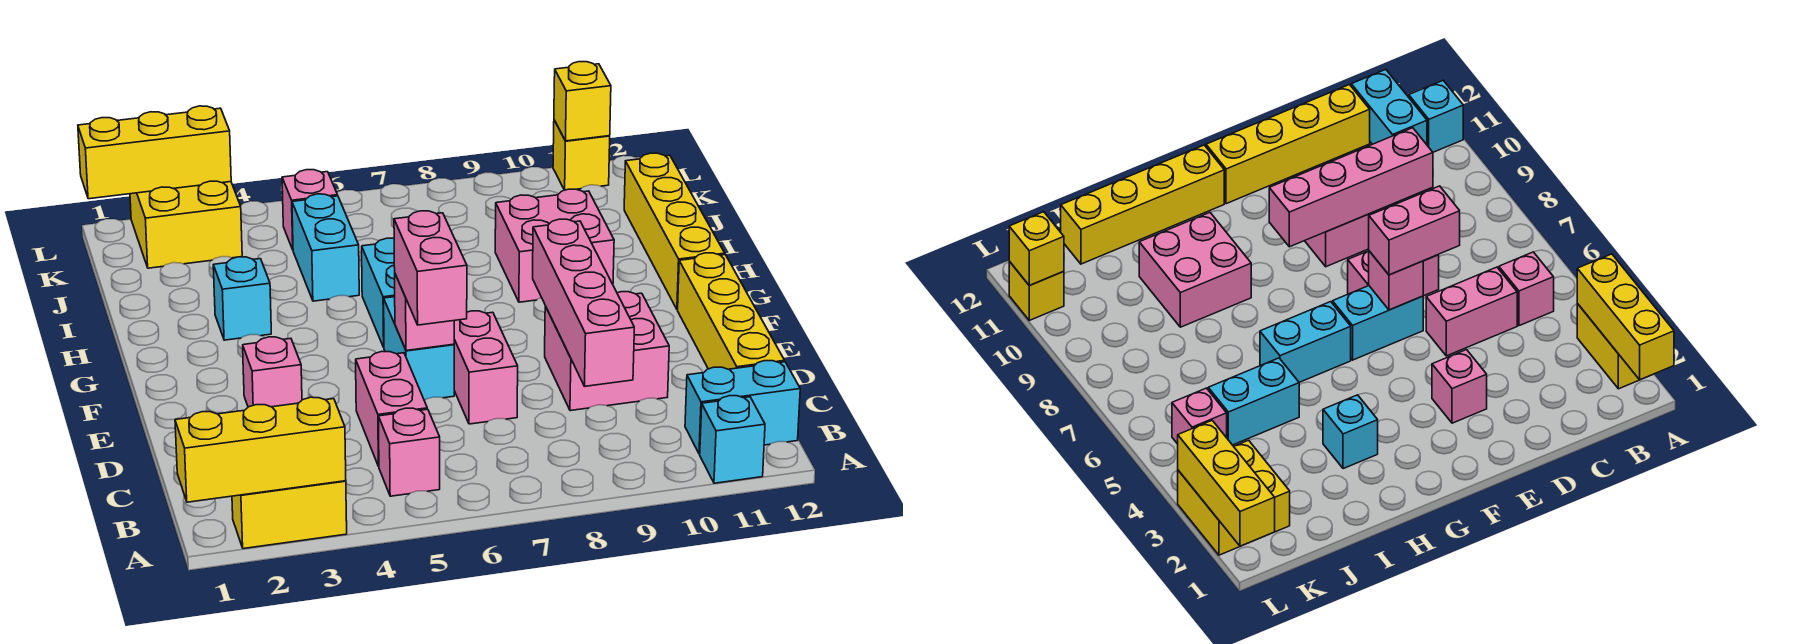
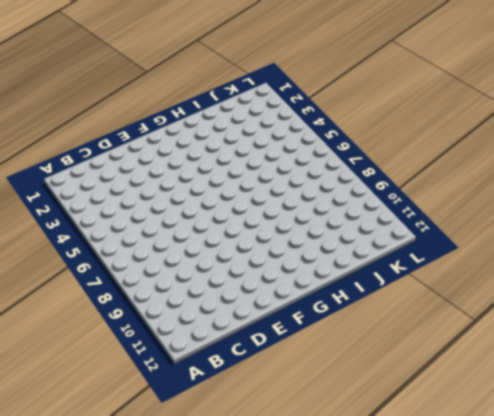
none -> yellow 1x2 brick [232,481,347,549]
none -> cyan 1x1 brick [700,396,765,483]
none -> pink 1x1 brick [378,408,440,496]

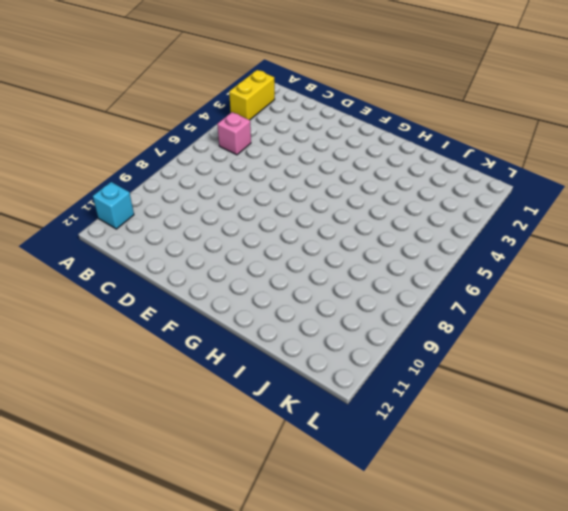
none -> cyan 1x2 brick [685,361,800,454]
none -> pink 1x2 brick [356,351,427,466]
none -> yellow 1x4 brick [678,253,785,369]

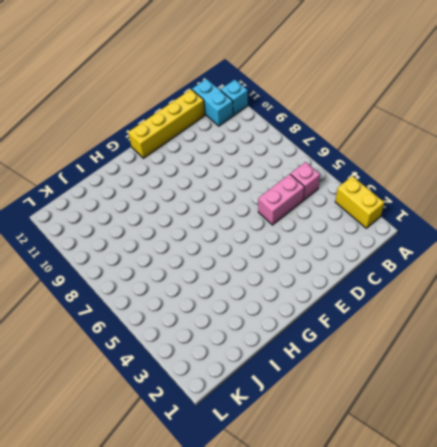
none -> pink 1x2 brick [454,311,518,424]
none -> pink 2x2 brick [545,292,669,411]
none -> pink 1x1 brick [243,337,302,407]

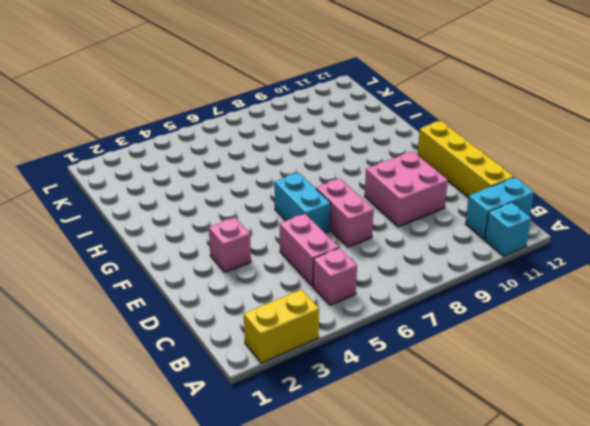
none -> cyan 1x2 brick [362,238,395,347]
none -> yellow 1x4 brick [624,153,725,310]
none -> cyan 1x1 brick [213,257,271,340]

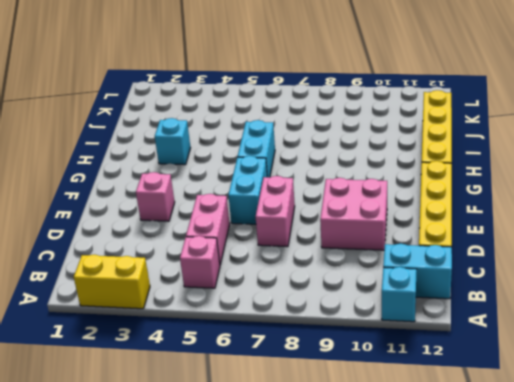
none -> pink 2x2 brick [495,189,614,302]
none -> cyan 1x2 brick [292,194,359,301]
none -> yellow 2x2 brick [130,181,242,268]

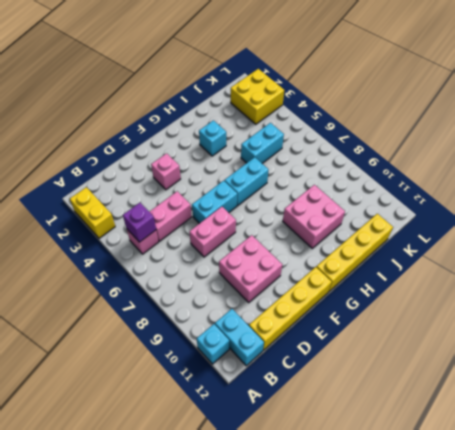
purple 1x1 brick [123,203,156,242] -> none
none -> pink 1x1 brick [282,170,338,249]
none -> yellow 1x1 brick [553,120,610,190]
none -> yellow 1x3 brick [175,397,346,502]

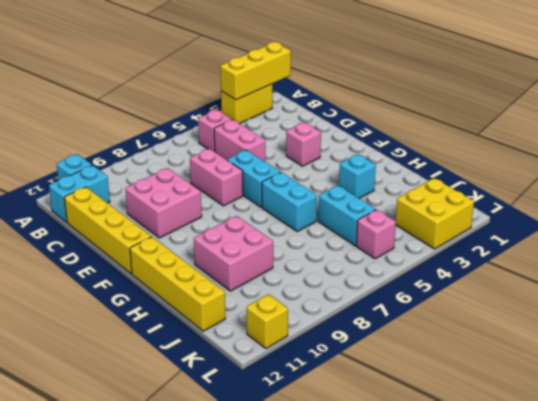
none -> pink 1x4 brick [533,219,634,386]
none -> pink 1x1 brick [395,274,454,351]
none -> yellow 1x3 brick [78,106,231,199]

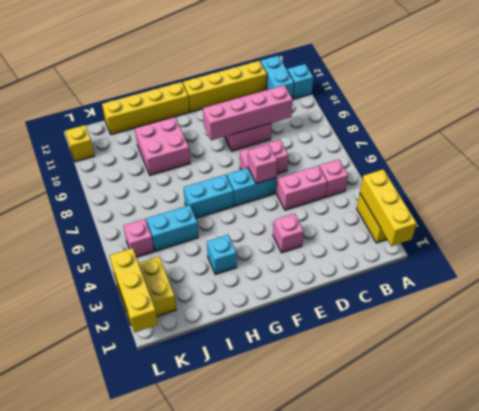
none -> yellow 1x1 brick [554,62,611,141]
none -> pink 1x2 brick [394,211,467,325]

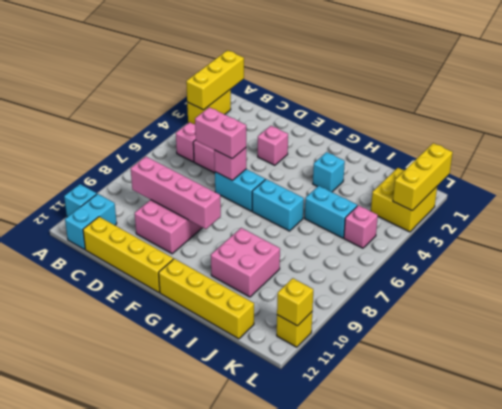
none -> pink 1x2 brick [454,311,518,424]

